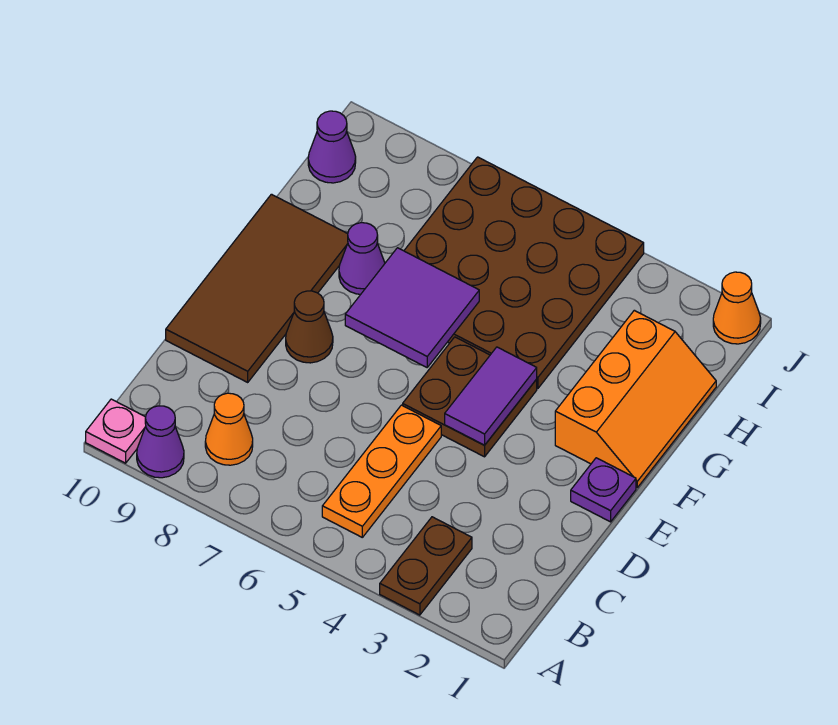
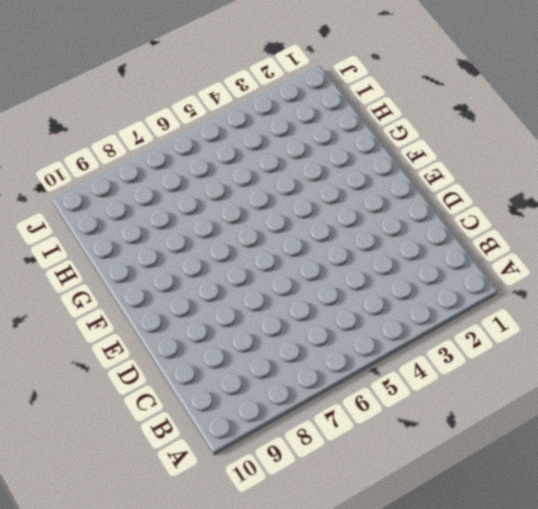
none -> brown 1x2 plate [380,517,472,615]
none -> purple 1x1 cone [137,406,184,478]
none -> pink 1x1 plate [86,399,146,463]

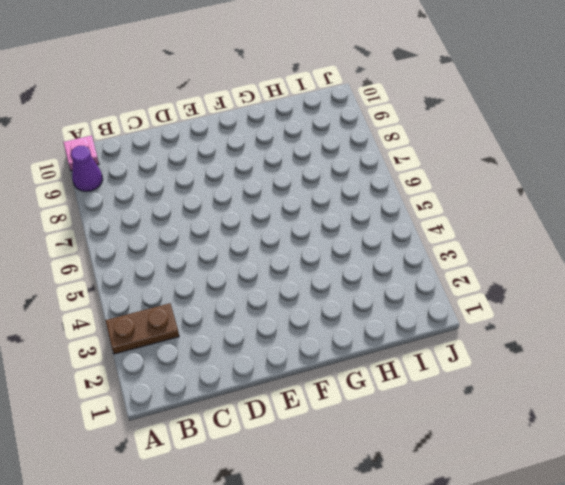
none -> orange 1x3 plate [322,405,441,537]
none -> orange 1x1 cone [205,393,253,465]
none -> brown 2x4 tile [166,194,348,382]

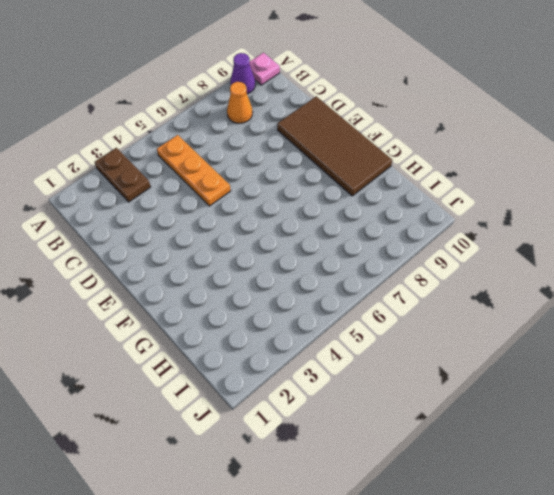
none -> purple 1x1 plate [571,458,636,522]
none -> brown 2x2 plate [403,337,537,457]
none -> brown 1x1 cone [286,291,333,363]

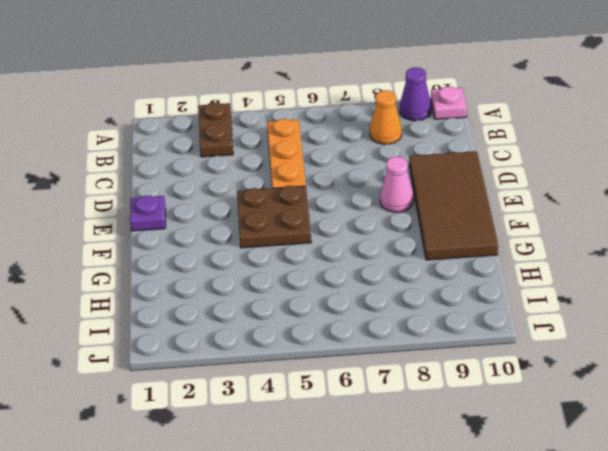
pink 1x1 cone [380,156,414,212] -> brown 1x1 cone [286,291,333,363]
none -> orange 2x3 slope [555,310,716,487]
none -> brown 4x4 plate [404,157,644,388]
none -> purple 1x1 cone [339,223,385,294]

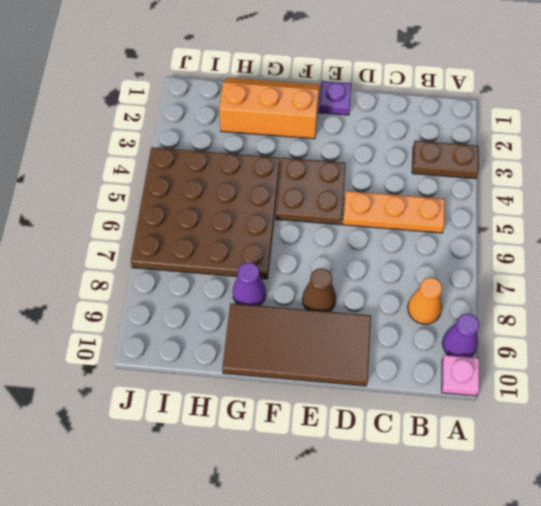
none -> purple 1x1 cone [308,111,356,183]
none -> orange 1x1 cone [713,272,761,344]
none -> purple 1x2 tile [445,347,537,445]

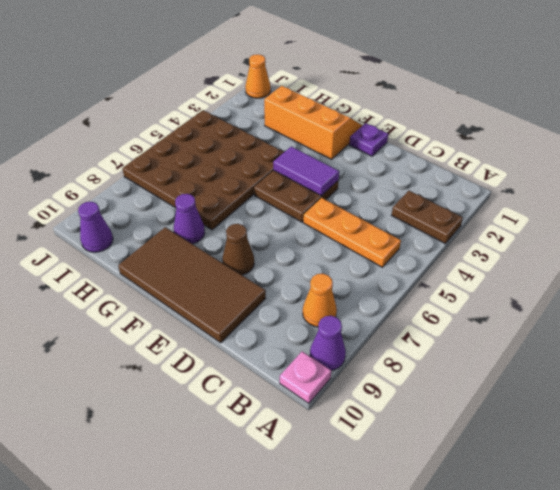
none -> purple 2x2 tile [345,248,479,367]

